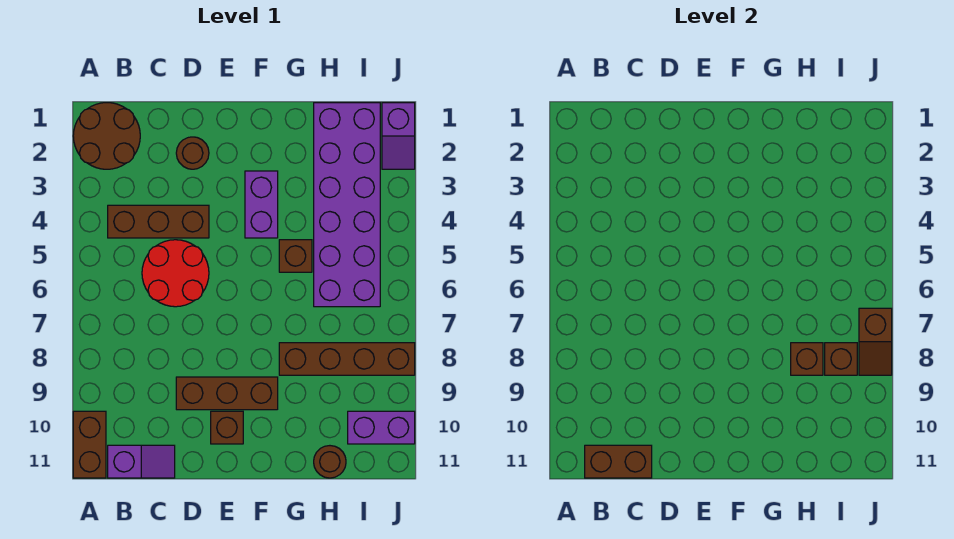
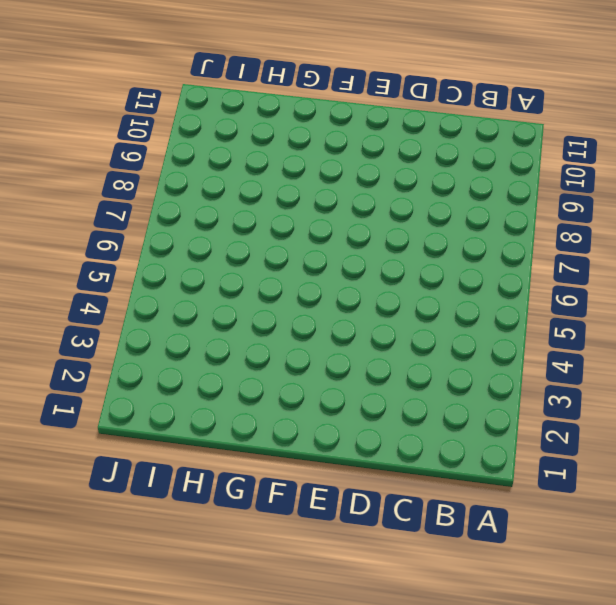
none -> brown 2x2 round brick [73,103,140,169]
none -> brown 1x2 brick [73,411,106,478]
none -> brown 1x3 brick [108,205,209,238]

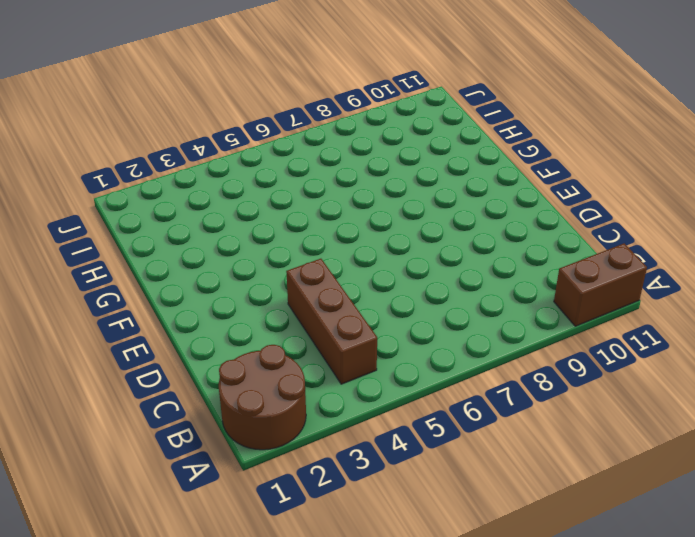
none -> purple 1x2 slope [108,445,175,478]
none -> red 2x2 round brick [142,240,209,307]
none -> brown 1x1 round brick [176,137,209,169]

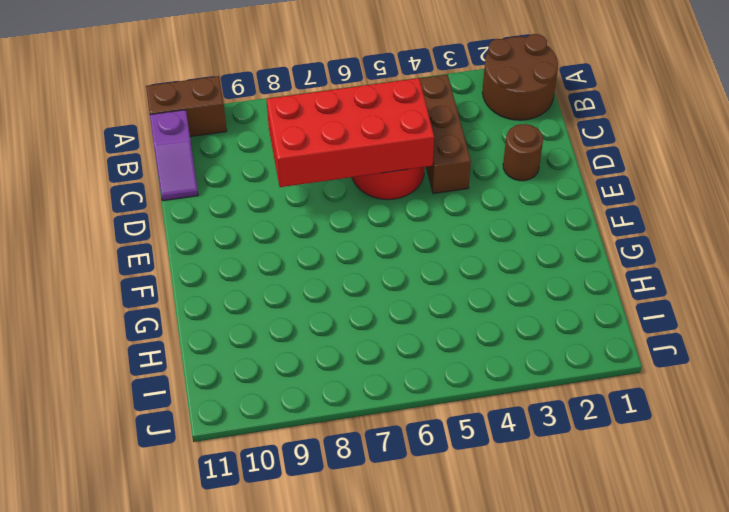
red 2x4 brick [267,78,434,187] -> none
none -> brown 1x3 brick [176,377,278,410]
none -> brown 1x1 brick [211,411,243,444]
none -> purple 1x2 brick [245,171,278,238]

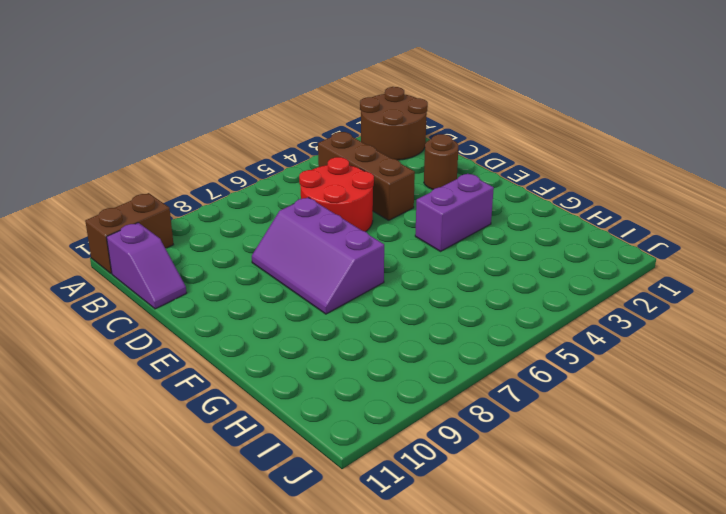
purple 2x3 slope [252,197,384,314] -> none
none -> brown 1x3 brick [176,377,278,410]
none -> brown 1x1 brick [211,411,243,444]
none -> brown 1x1 brick [279,240,312,272]

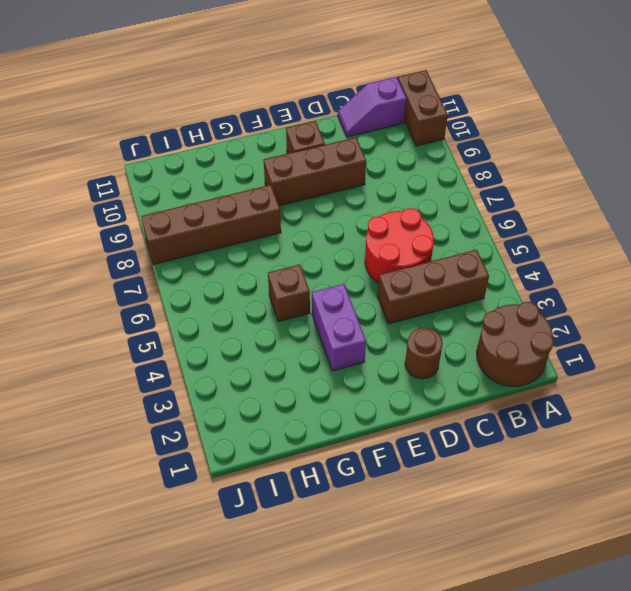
none -> purple 2x6 brick [314,103,380,307]
none -> brown 1x1 round brick [314,446,346,478]
none -> purple 1x2 brick [348,411,415,444]

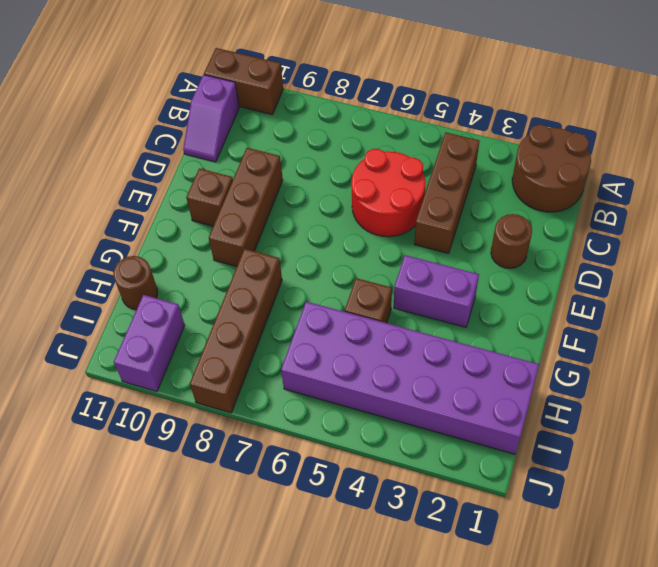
none -> purple 1x2 slope [382,103,415,169]
none -> brown 1x2 brick [585,445,652,478]
none -> brown 1x1 brick [791,343,823,375]

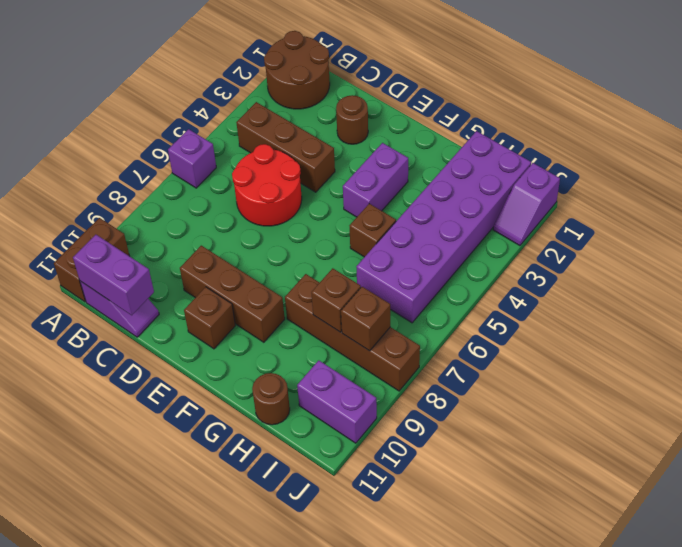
purple 1x1 brick [168,129,216,188] -> none
purple 1x2 brick [73,235,154,315] -> brown 1x2 brick [585,445,652,478]
none -> brown 1x2 slope [859,308,892,375]

